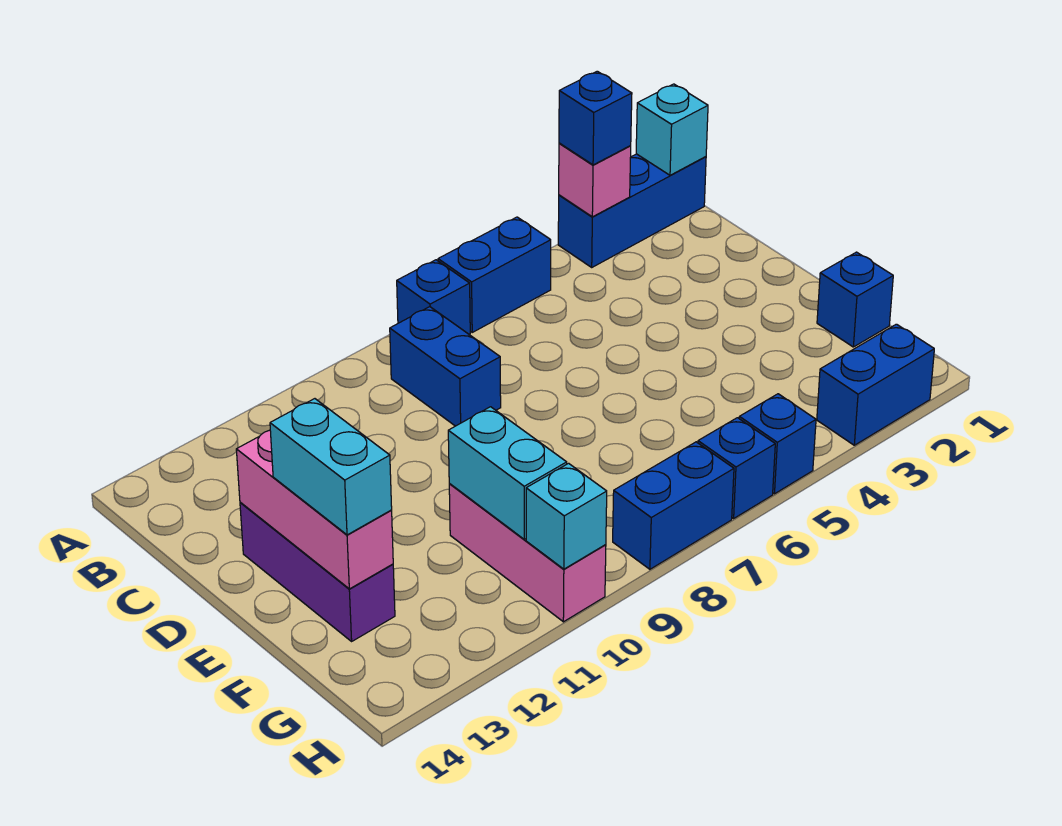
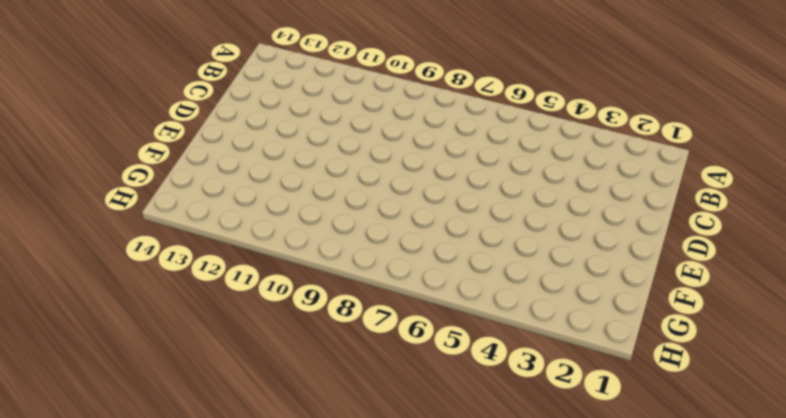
none -> blue 1x3 brick [558,154,706,267]
none -> blue 1x2 brick [438,217,551,332]
none -> blue 1x1 brick [397,260,470,334]

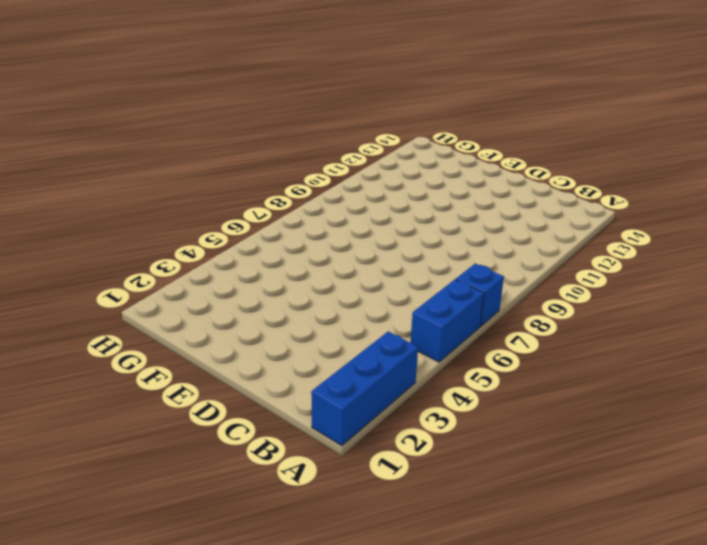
none -> blue 1x2 brick [390,307,501,426]
none -> purple 1x3 brick [240,502,395,641]
none -> blue 1x1 brick [817,252,893,347]

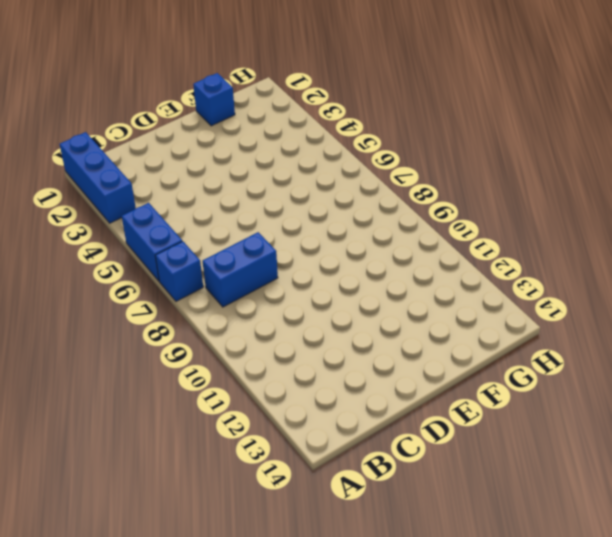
none -> purple 1x3 brick [240,502,395,641]
none -> pink 1x3 brick [449,484,606,622]
none -> blue 1x2 brick [817,324,934,445]

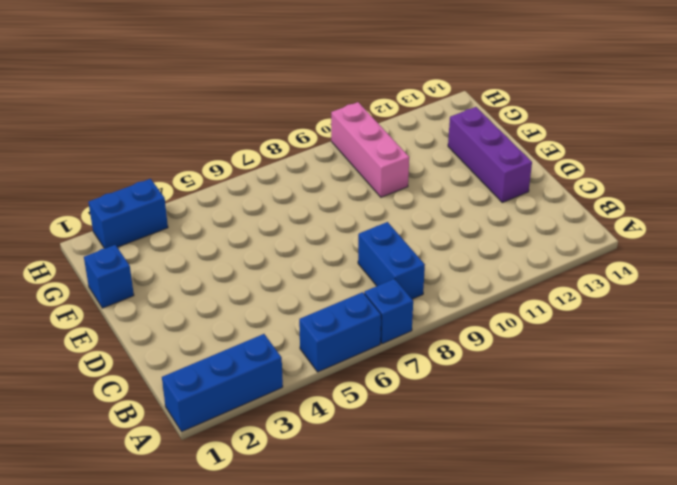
none -> blue 1x1 brick [739,394,816,494]
none -> blue 1x1 brick [698,418,775,518]
none -> blue 1x2 brick [613,442,734,569]

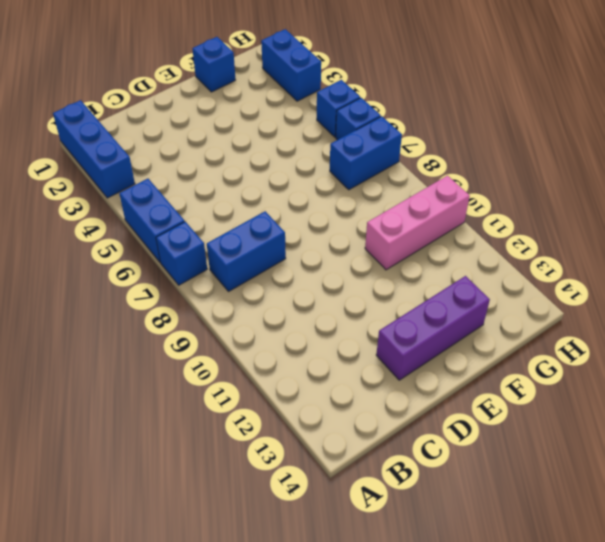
blue 1x2 brick [330,116,402,190] -> blue 1x2 brick turned to [613,442,734,569]
none -> cyan 1x1 brick [636,84,708,175]
none -> pink 1x1 brick [559,143,631,217]
none -> pink 1x3 brick [236,430,393,589]

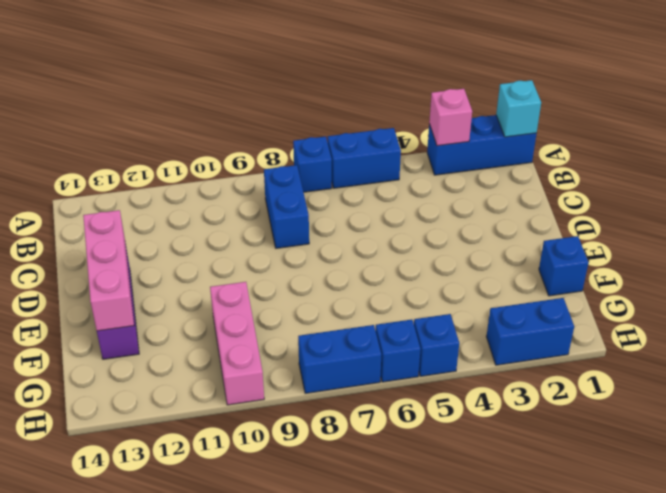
none -> cyan 1x2 brick [448,407,567,539]
none -> cyan 1x1 brick [526,463,607,569]
none -> blue 1x1 brick [559,71,632,165]

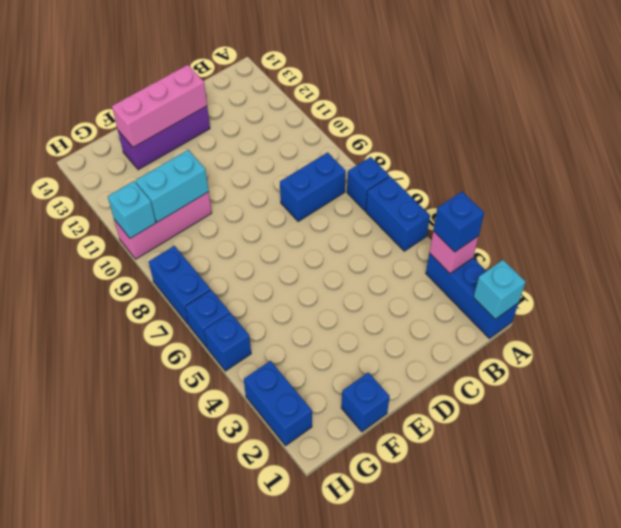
none -> cyan 1x2 brick [270,399,392,535]

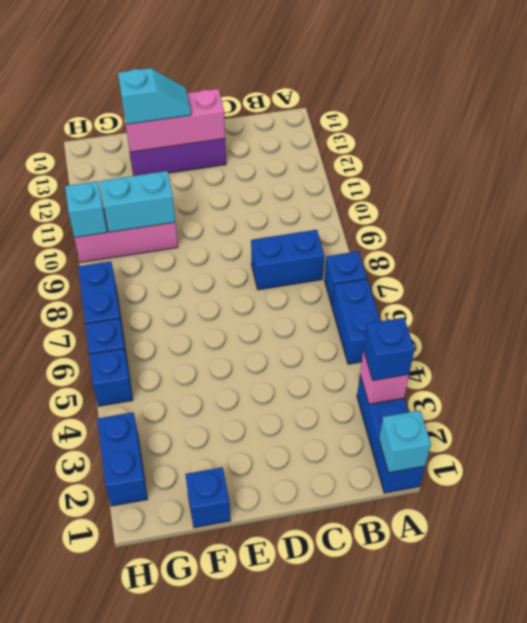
cyan 1x2 slope [118,68,191,125] -> cyan 1x2 brick [270,399,392,535]

